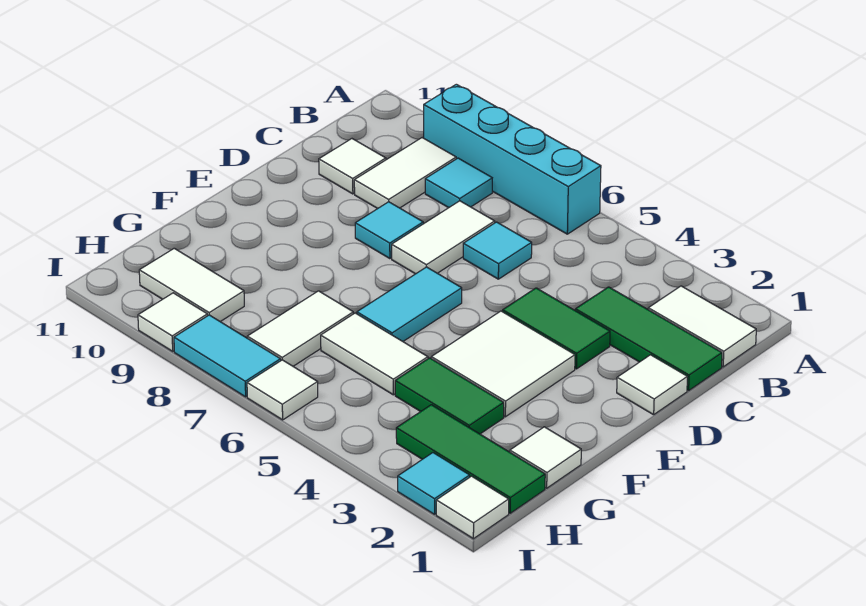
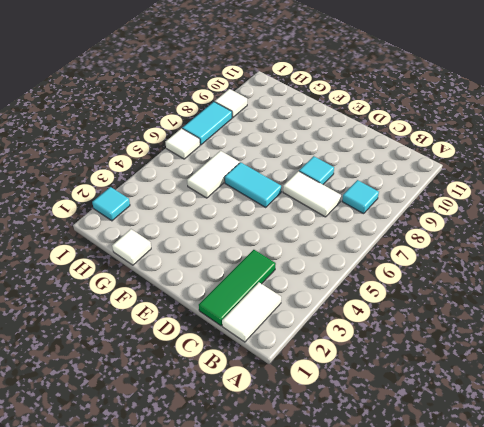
none -> cyan 1x4 brick [424,84,601,234]
none -> white 1x2 tile [354,138,456,209]
none -> cyan 1x1 tile [463,222,532,279]

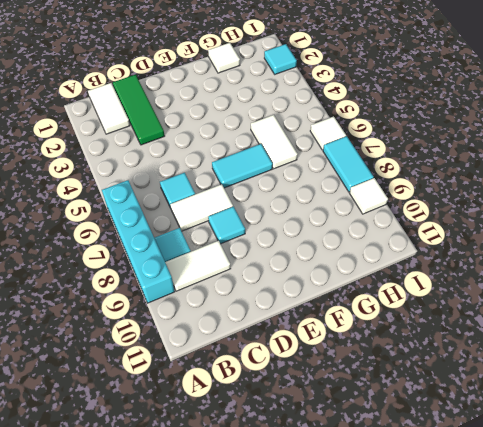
none -> white 1x1 tile [319,139,386,194]
none -> white 1x1 tile [617,355,687,415]
none -> green 1x2 tile [503,288,610,369]

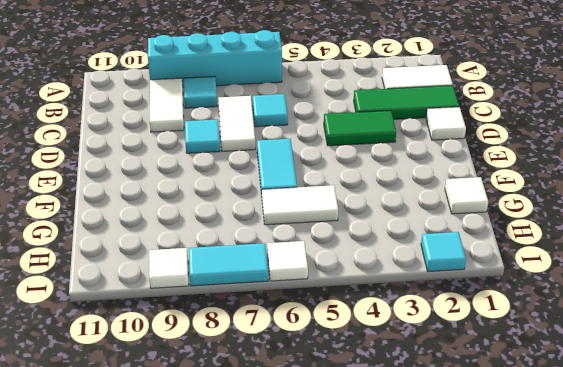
none -> white 1x1 tile [319,139,386,194]
none -> white 2x2 tile [431,311,575,417]
none -> green 1x2 tile [395,358,504,434]

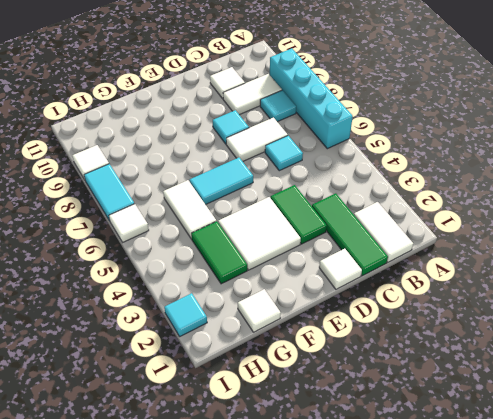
none -> white 1x2 tile [247,291,353,366]
none -> green 1x3 tile [396,405,545,513]
none -> white 1x2 tile [139,248,244,322]

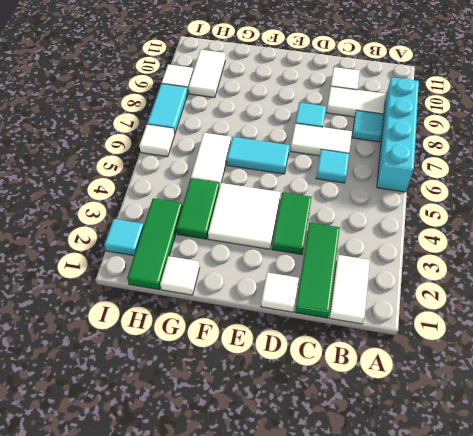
none -> white 1x2 tile [247,291,353,366]
none -> white 1x1 tile [436,476,509,539]

